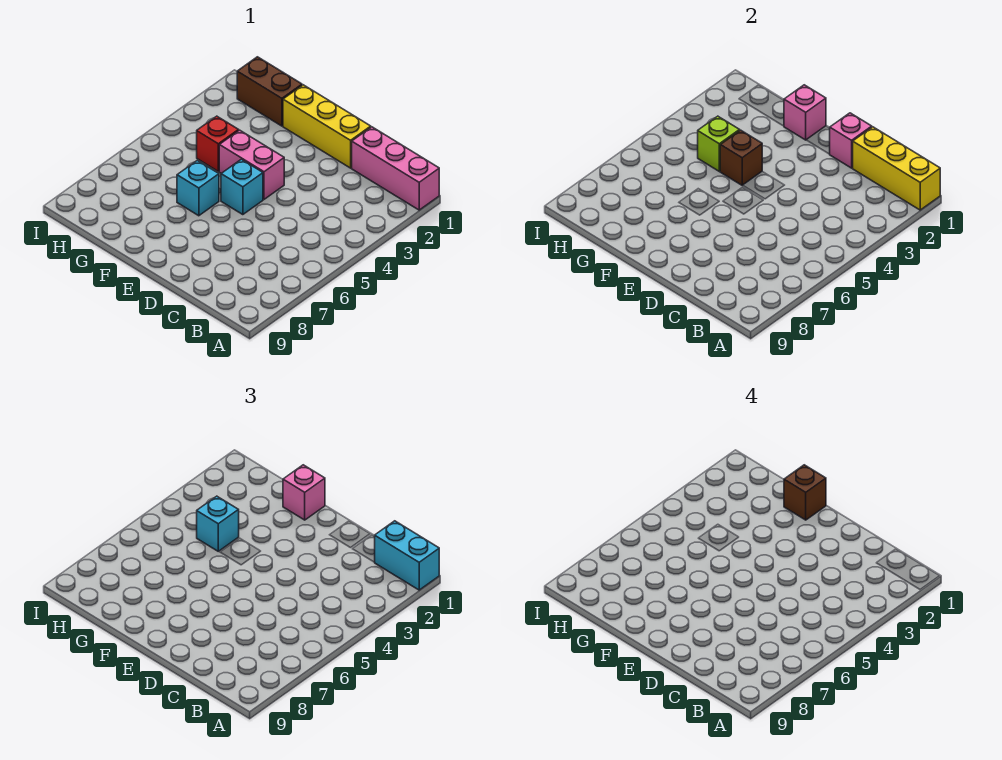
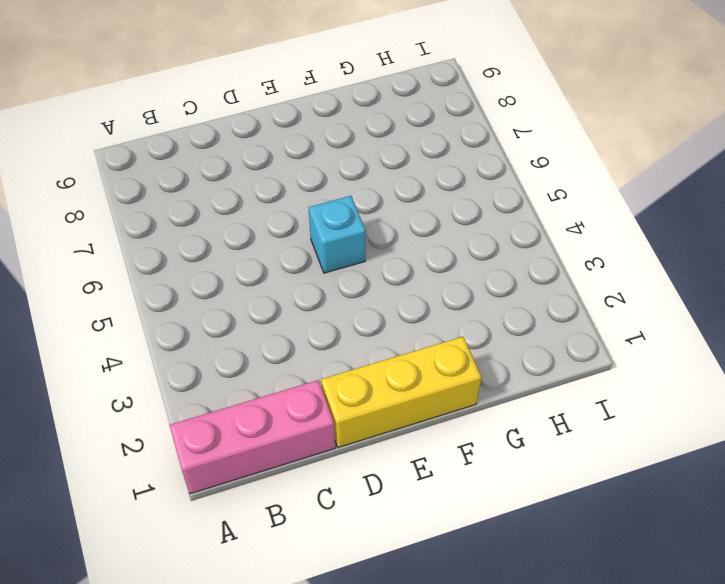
none -> pink 1x2 brick [219,130,284,199]
none -> cyan 1x1 brick [177,161,219,216]
none -> brown 1x2 brick [237,57,302,126]

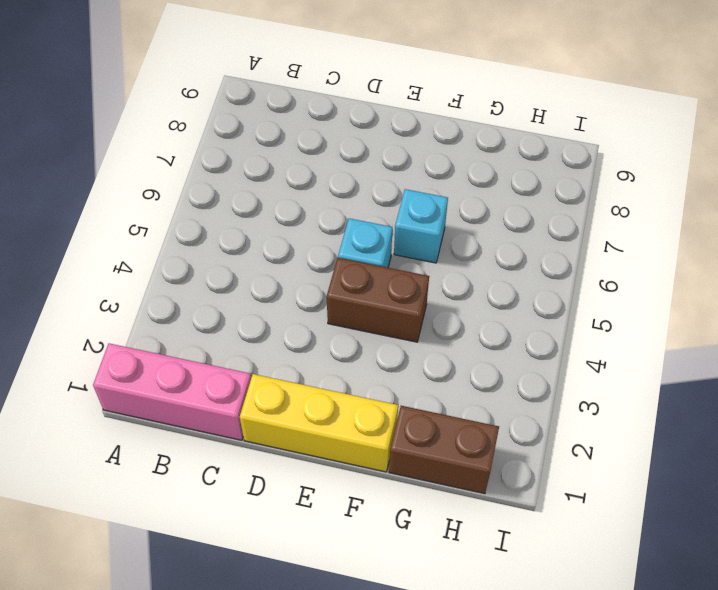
brown 1x2 brick [327,258,429,342] -> pink 1x2 brick [219,130,284,199]
none -> red 1x1 brick [197,116,239,171]
none -> yellow 1x3 brick [853,127,940,210]
none -> pink 1x1 brick [830,113,872,168]

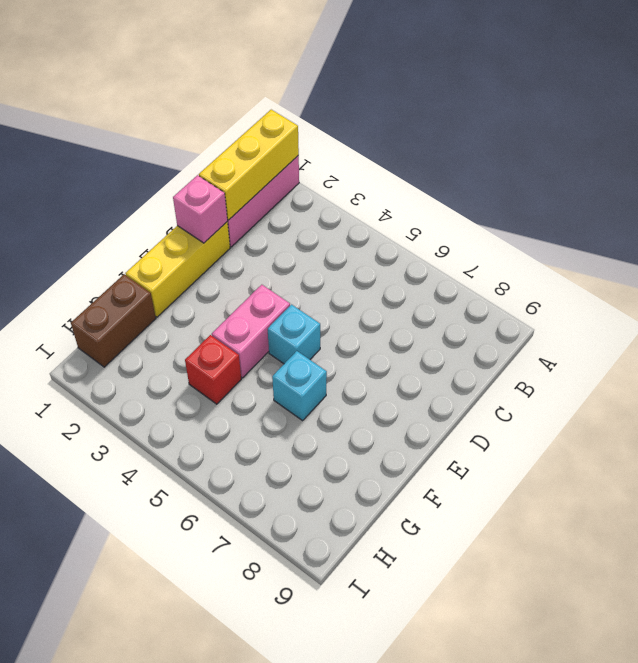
none -> pink 1x1 brick [784,85,826,140]
none -> brown 1x1 brick [720,130,762,185]
none -> lime 1x1 brick [698,116,740,171]

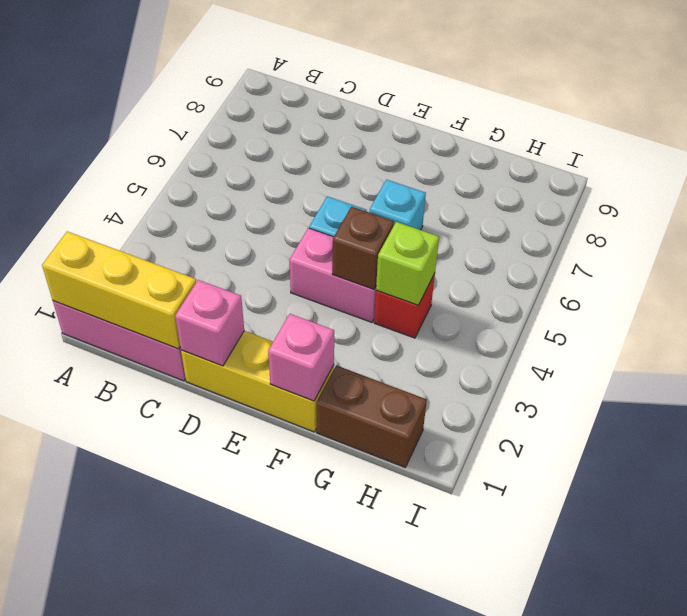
none -> cyan 1x2 brick [375,521,439,590]
none -> pink 1x1 brick [283,465,325,520]
none -> cyan 1x1 brick [197,496,239,551]

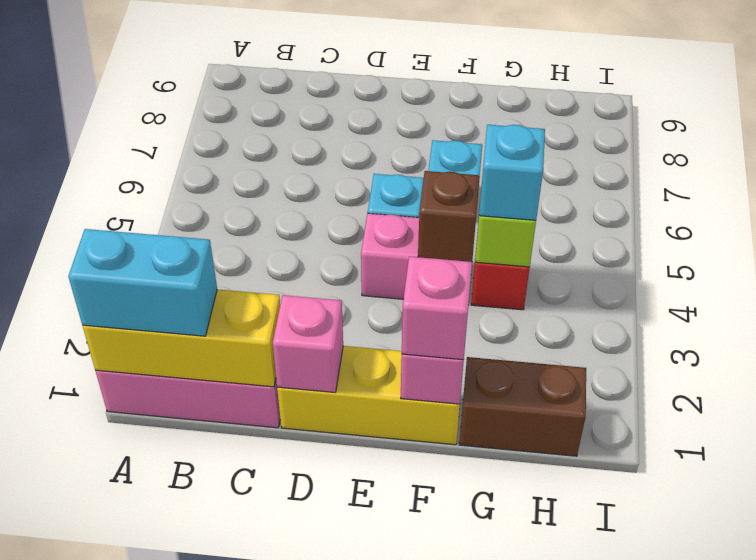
none -> brown 1x1 brick [784,465,826,520]

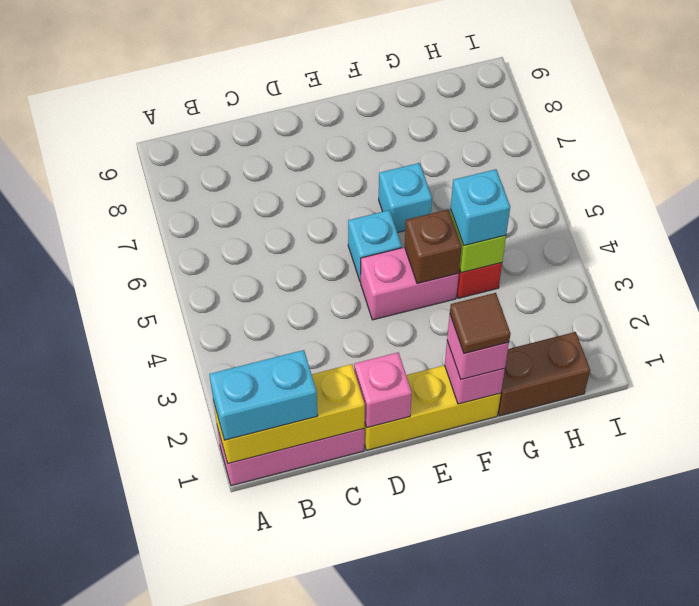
brown 1x1 tile [450,293,511,354] -> brown 1x1 brick [784,465,826,520]

